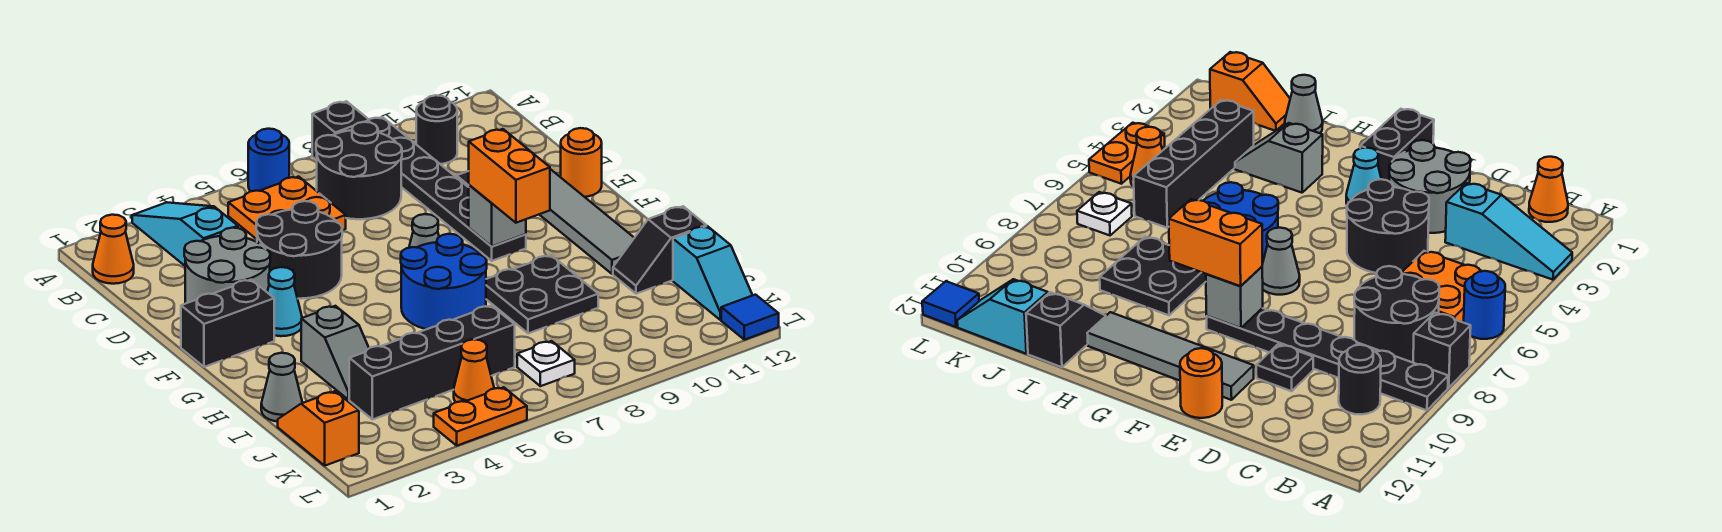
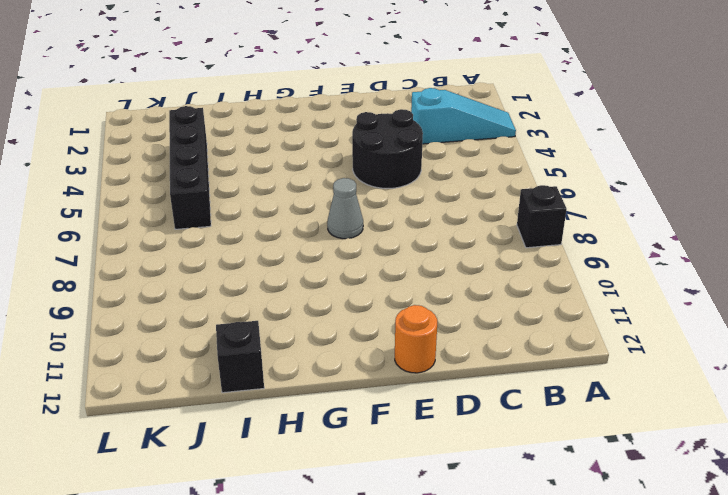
none -> blue 1x1 round brick [248,129,289,191]
none -> black 1x6 plate [369,117,526,261]
none -> orange 1x1 cone [93,215,134,284]
none -> orange 2x2 plate [228,177,346,239]

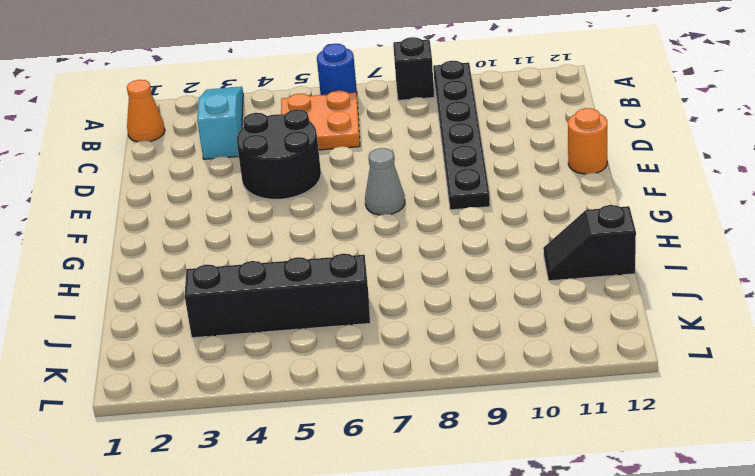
none -> black 2x2 round brick [316,122,402,219]
none -> black 1x1 round brick [416,95,457,164]
none -> grey 2x2 round brick [184,228,270,304]
none -> black 1x1 plate [1256,344,1313,391]

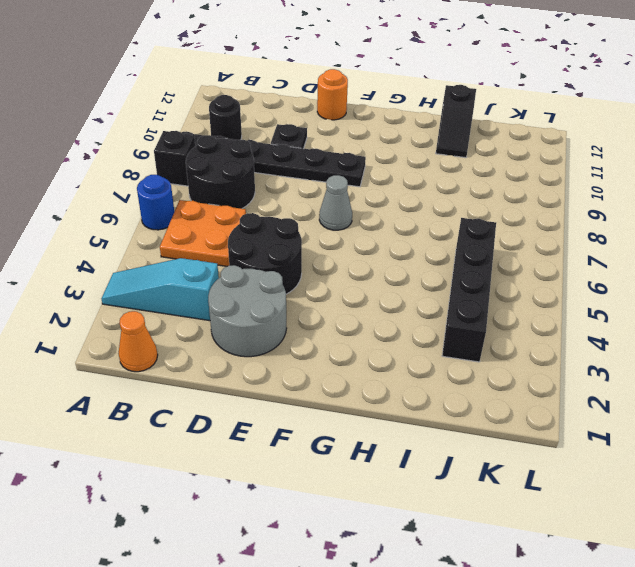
none -> grey 1x4 tile [539,169,634,274]
none -> black 1x2 brick [181,280,274,367]
none -> cyan 1x1 cone [267,267,302,336]
none -> blue 2x2 round brick [401,234,487,329]

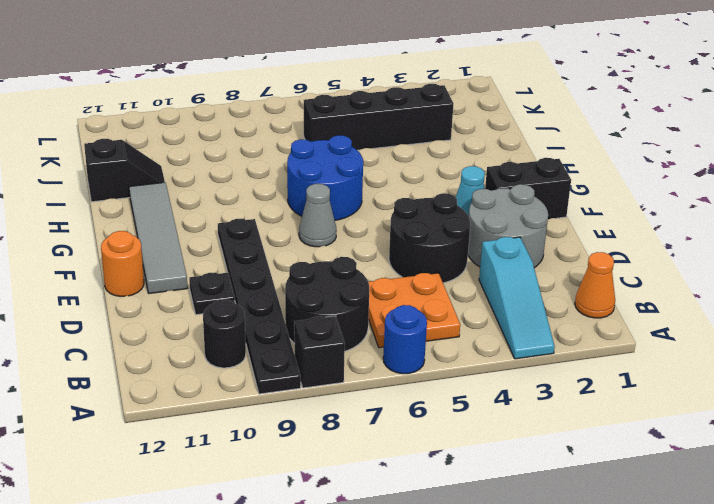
none -> grey 1x2 slope [301,306,369,400]
none -> black 2x2 plate [486,255,598,333]
none -> grey 1x1 cone [261,353,302,422]
none -> orange 1x2 slope [278,391,359,466]

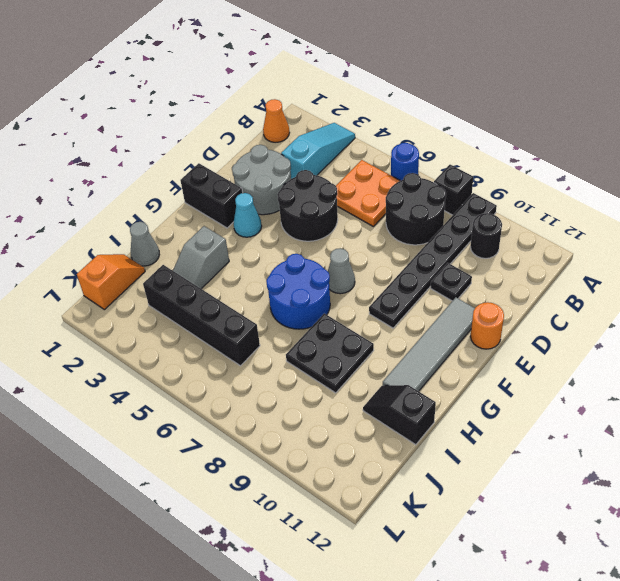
none -> cyan 1x2 slope [673,226,753,320]
none -> orange 1x1 cone [454,339,494,402]
none -> white 1x1 plate [517,341,575,386]
none -> orange 1x2 plate [434,387,527,446]

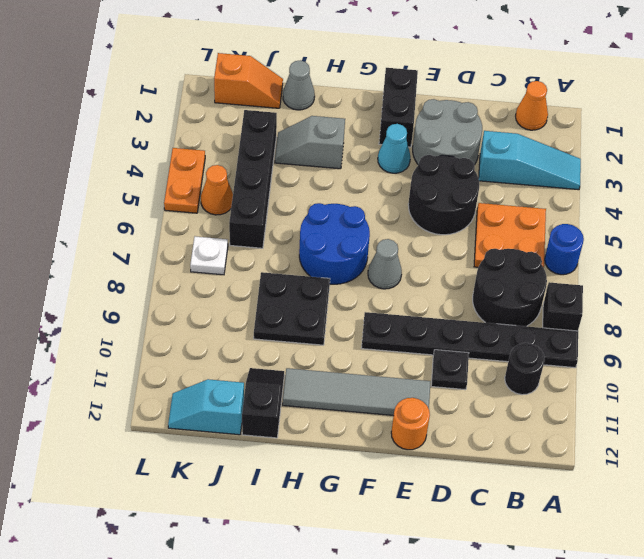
none -> blue 1x1 tile [721,295,779,340]
none -> grey 1x1 brick [469,185,526,246]
none -> orange 1x2 brick [469,129,550,223]

